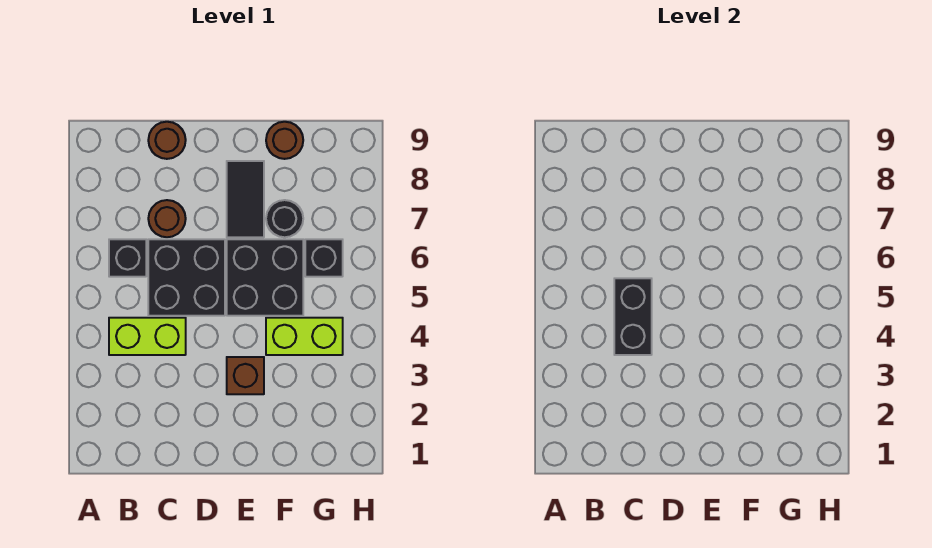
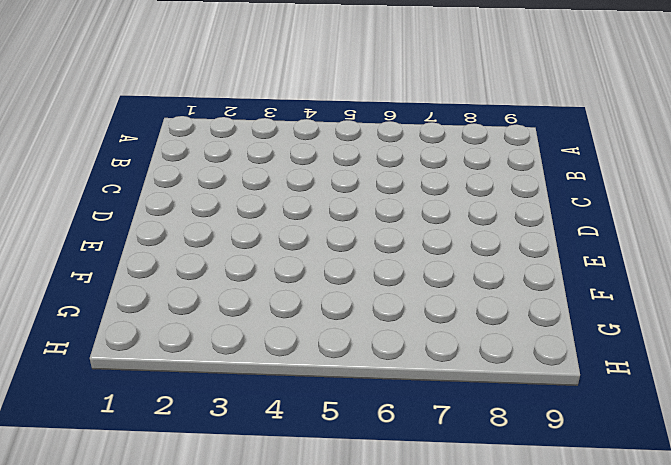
none -> lime 1x2 brick [109,318,186,355]
none -> black 1x1 brick [109,239,146,277]
none -> black 2x2 brick [148,239,225,316]

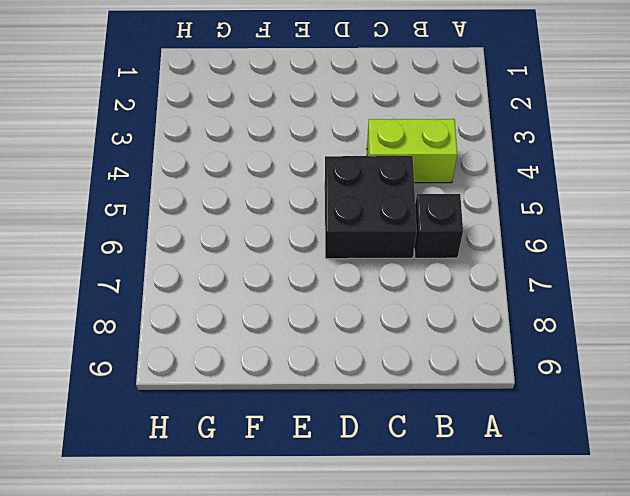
none -> brown 1x1 round brick [148,200,186,237]
none -> brown 1x1 round brick [148,122,186,159]
none -> brown 1x1 brick [227,357,264,394]

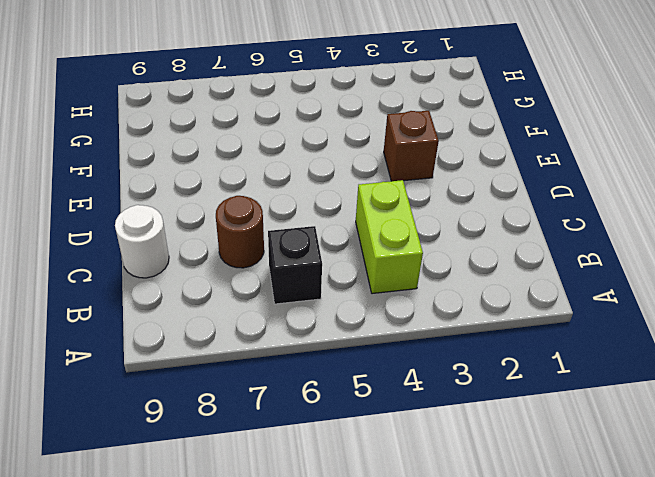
white 1x1 round brick [115,205,169,278] -> brown 1x1 round brick [148,122,186,159]
none -> black 2x2 brick [148,239,225,316]
none -> black 2x2 brick [227,239,303,316]
none -> black 1x2 tile [227,161,264,237]

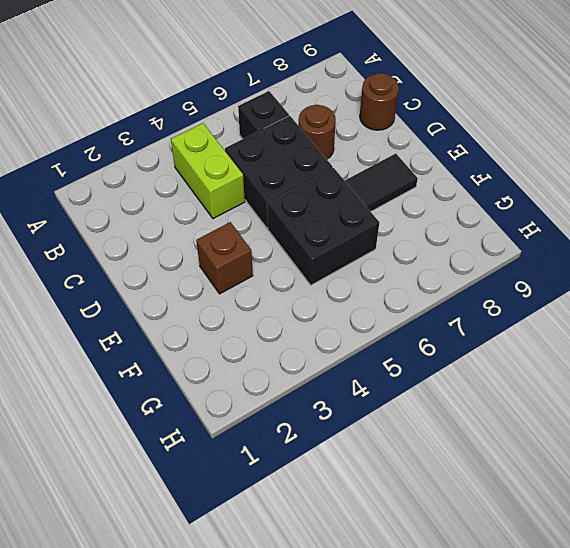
none -> lime 1x2 brick [266,318,343,355]
none -> black 1x1 round brick [266,200,303,237]
none -> brown 1x1 round brick [266,122,303,159]

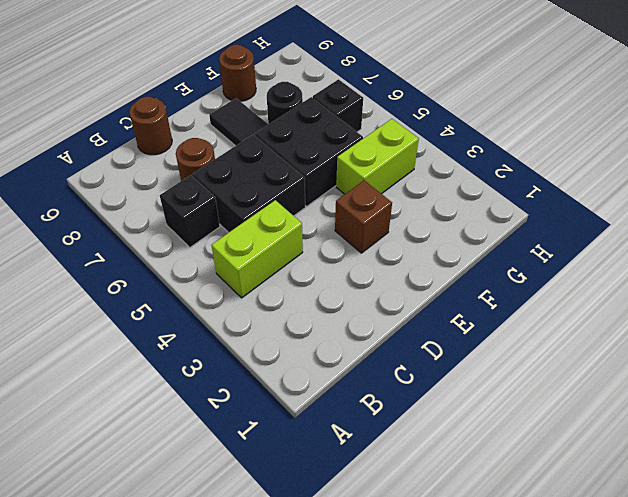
none -> black 1x2 brick [614,278,652,355]

